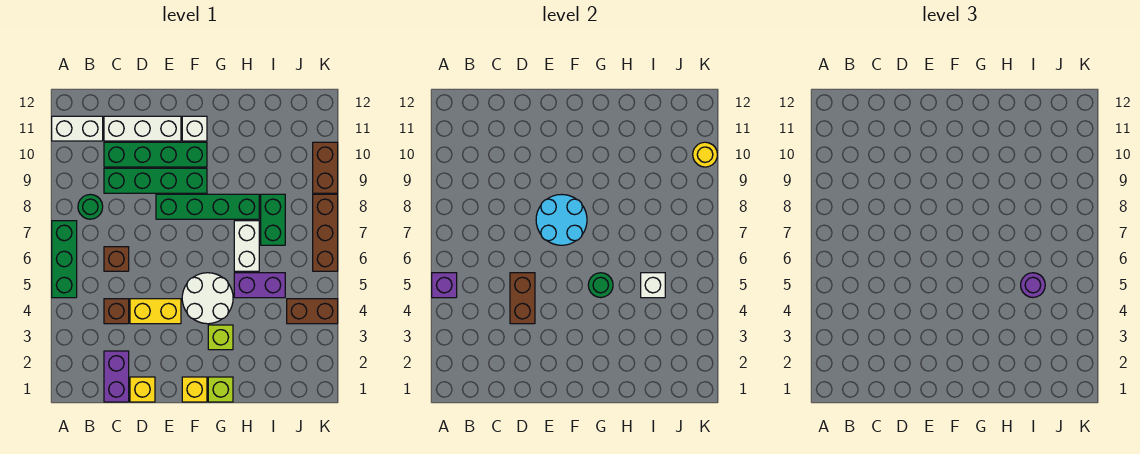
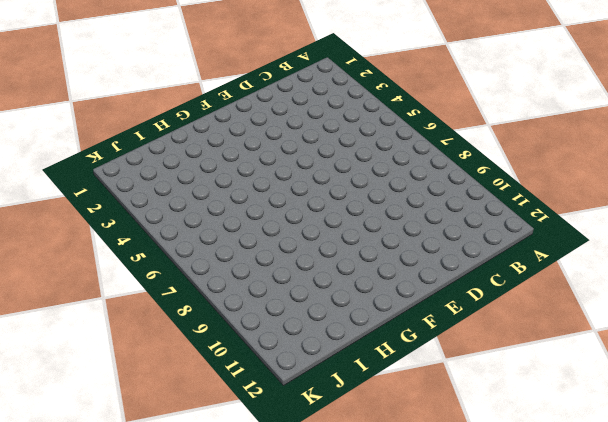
none -> green 1x3 brick [52,221,77,298]
none -> white 1x2 brick [52,116,103,141]
none -> green 1x1 round brick [78,194,103,219]
none -> purple 1x2 brick [104,351,129,402]

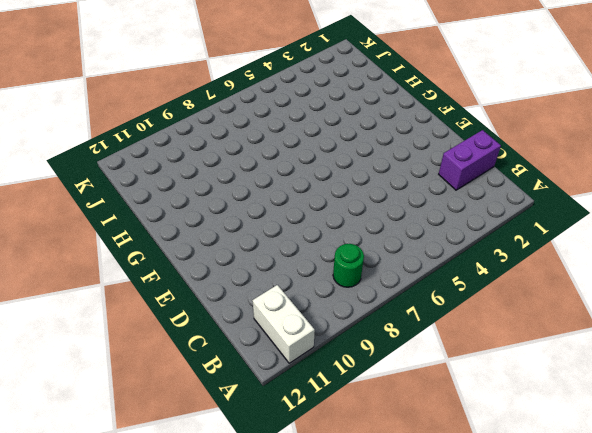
none -> green 1x3 brick [52,221,77,298]
none -> brown 1x1 brick [104,299,129,324]
none -> brown 1x1 brick [104,247,129,271]
none -> green 1x4 brick [104,168,207,193]

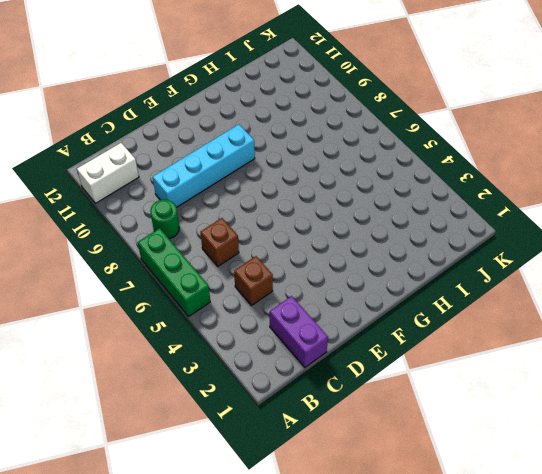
cyan 1x4 brick [153,124,255,207] -> green 1x4 brick [104,168,207,193]
none -> green 1x4 brick [104,142,207,167]
none -> white 1x3 brick [104,116,181,141]
none -> yellow 1x1 brick [130,377,155,402]
none -> yellow 1x2 brick [130,299,181,324]

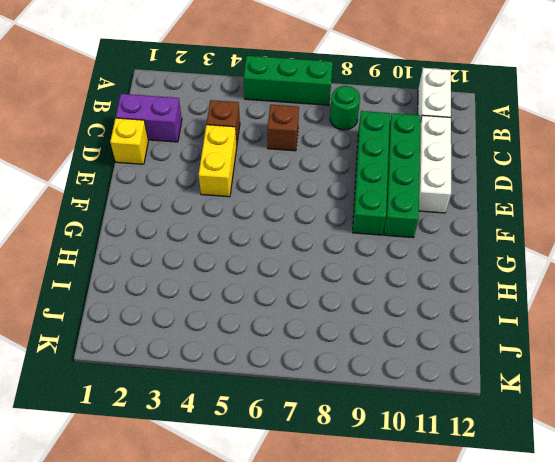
none -> green 1x4 brick [156,194,259,219]
none -> yellow 1x1 brick [182,377,207,402]
none -> white 2x2 round brick [182,273,233,324]
none -> white 1x1 brick [182,116,207,141]

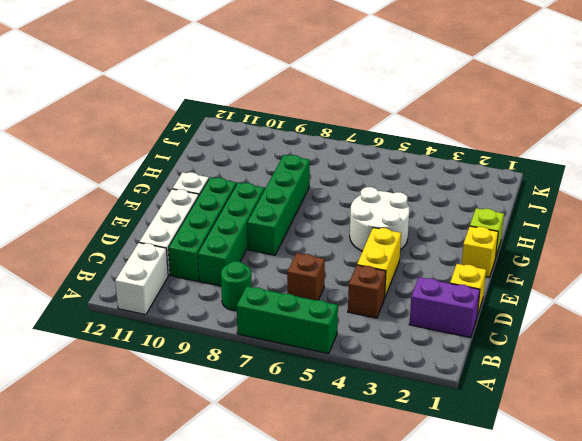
none -> lime 1x1 brick [208,325,233,350]
none -> purple 1x2 brick [234,273,285,298]
none -> white 1x2 brick [234,221,259,271]
none -> green 1x2 brick [261,194,285,245]

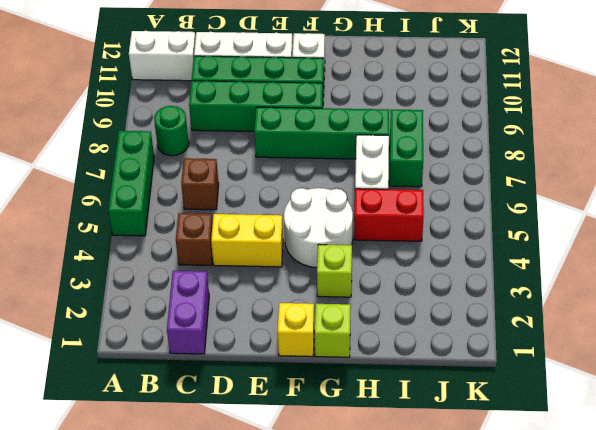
red 1x2 brick [354,189,424,241] -> purple 1x2 brick [234,273,285,298]
none -> yellow 1x1 brick [130,377,155,402]
none -> brown 1x2 brick [287,299,338,324]
none -> brown 1x3 brick [313,194,338,271]
none -> brown 1x2 brick [313,142,338,193]

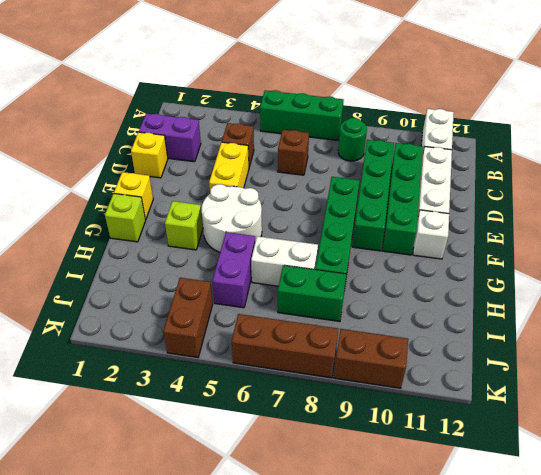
none -> purple 1x1 brick [432,273,457,298]
none -> brown 1x2 brick [510,273,535,324]
none -> cyan 2x2 round brick [536,194,587,245]
none -> green 1x1 round brick [588,273,613,298]

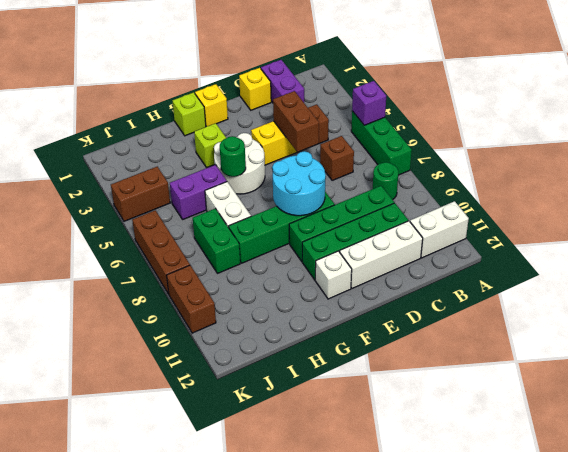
none -> white 1x1 brick [641,273,665,298]
none -> yellow 1x1 round brick [693,142,717,167]
none -> purple 1x1 round brick [1021,273,1045,297]

